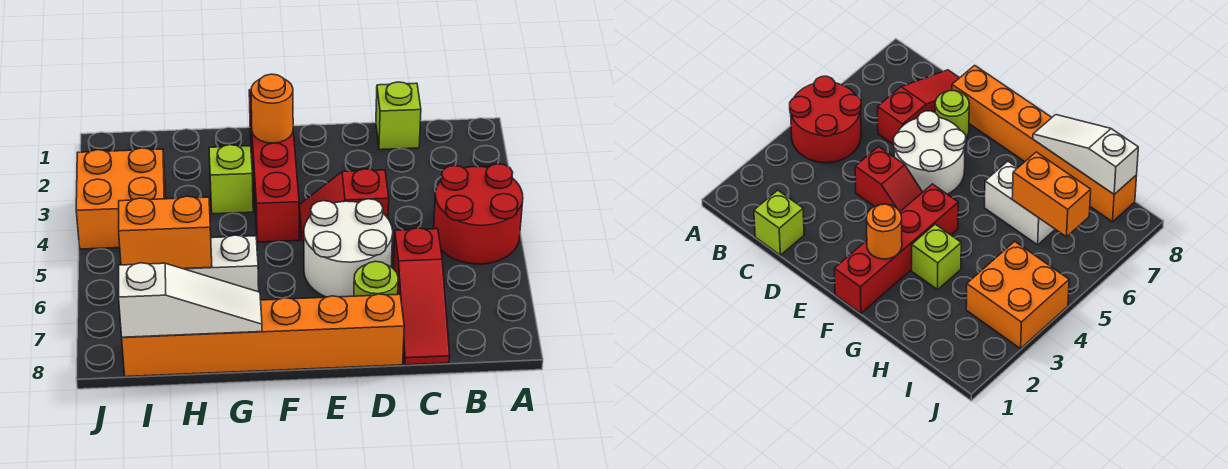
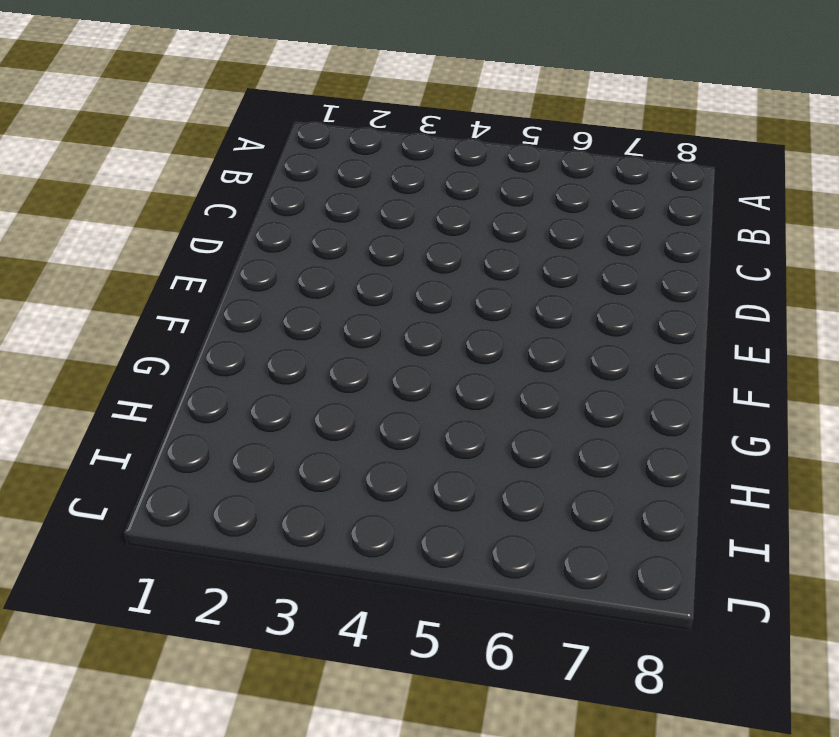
none -> red 2x2 round brick [434,164,523,264]
none -> lime 1x1 brick [376,82,421,150]
none -> red 1x3 slope [393,228,450,365]

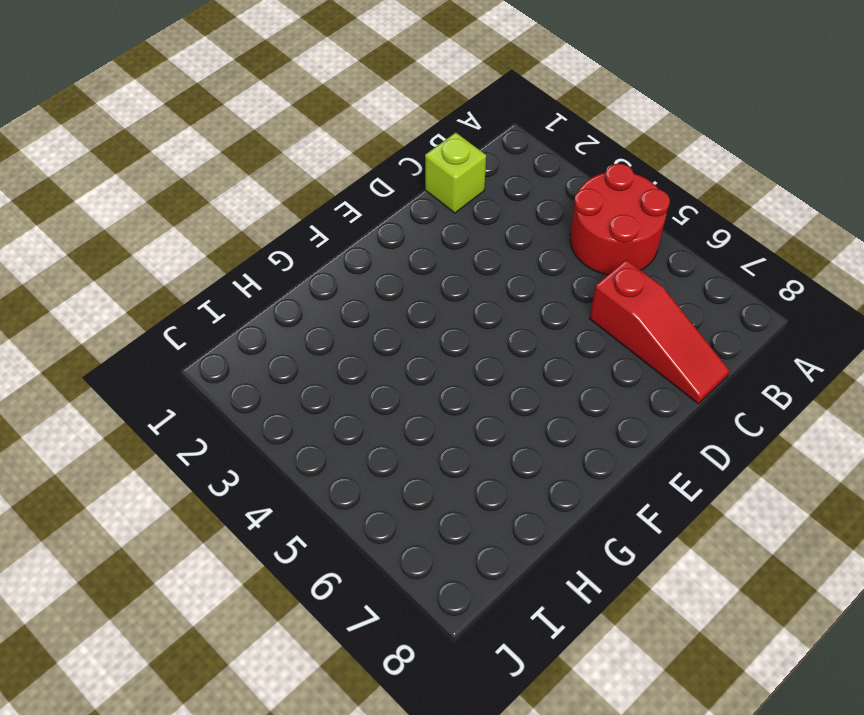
none -> red 1x2 slope [299,169,389,240]
none -> white 2x2 round brick [304,199,393,297]
none -> lime 1x1 round brick [354,261,398,296]

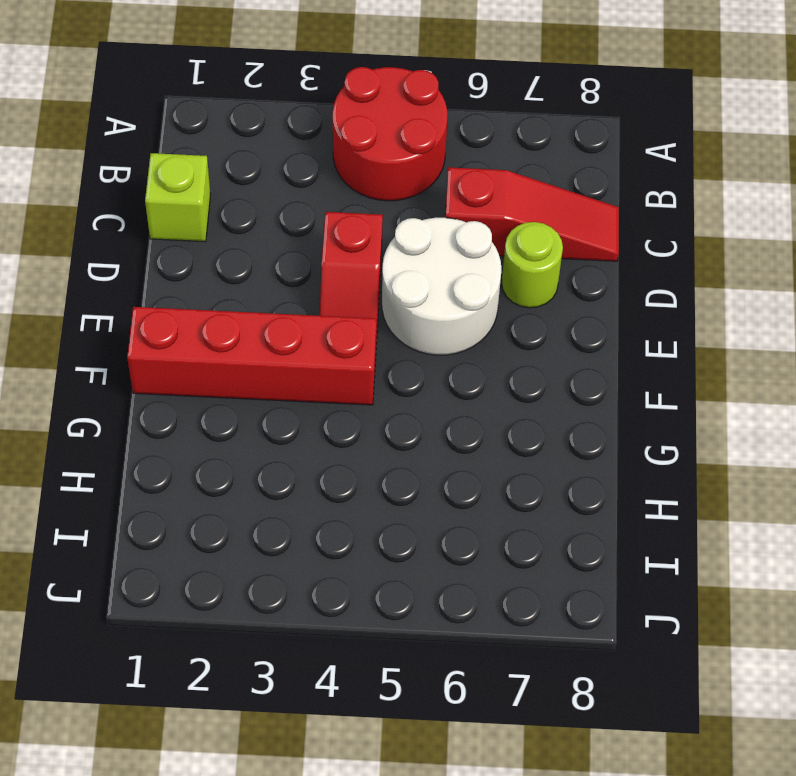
none -> orange 1x6 brick [122,294,404,377]
none -> lime 1x1 brick [209,145,253,214]
none -> white 1x2 brick [185,235,259,292]

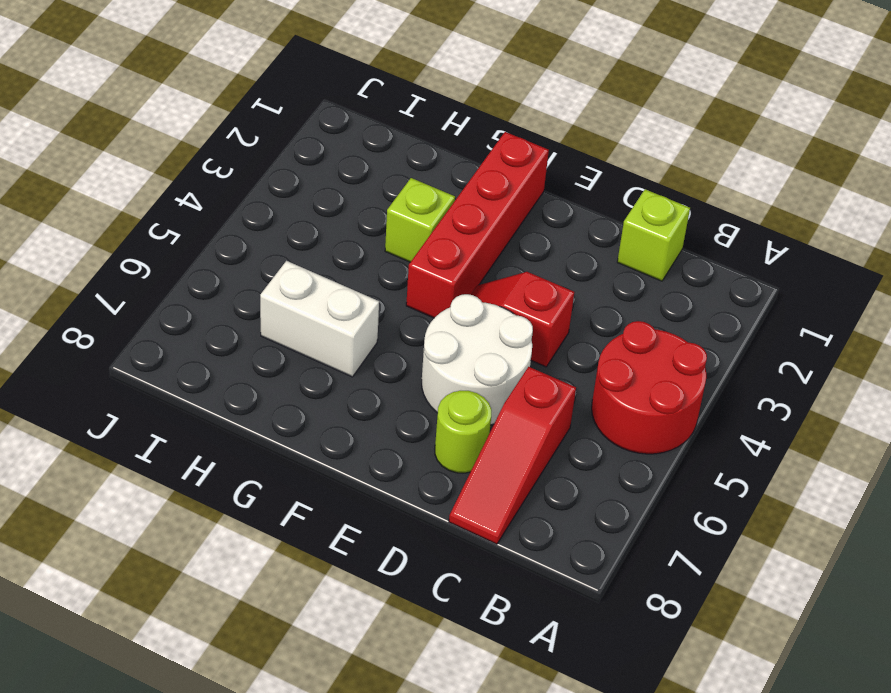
none -> orange 1x6 brick [122,294,404,377]
none -> orange 2x2 brick [76,148,165,249]
none -> orange 1x1 round brick [251,74,293,143]

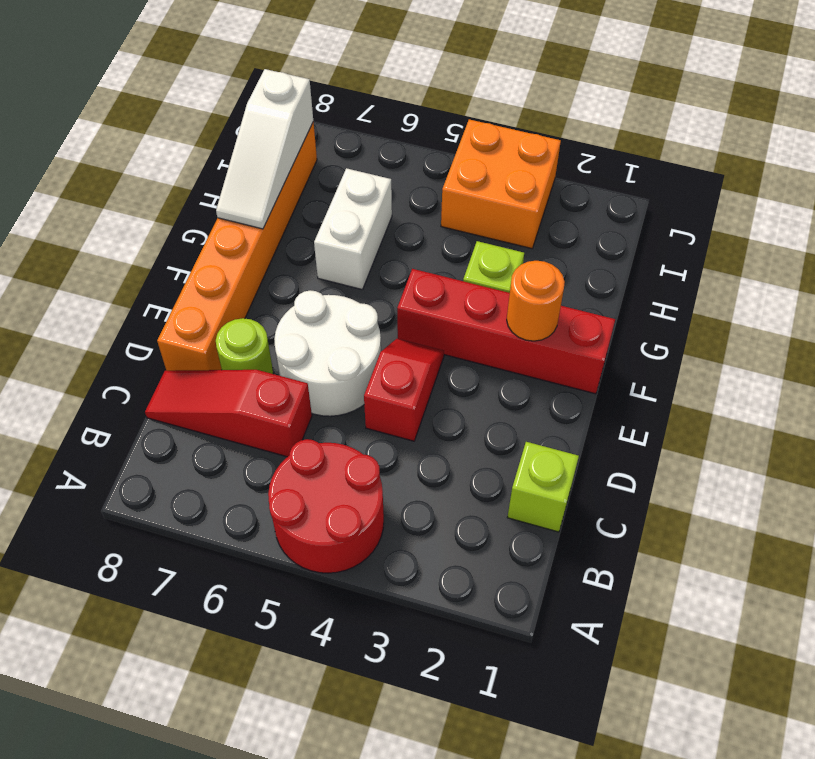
none -> orange 1x2 brick [119,196,212,269]

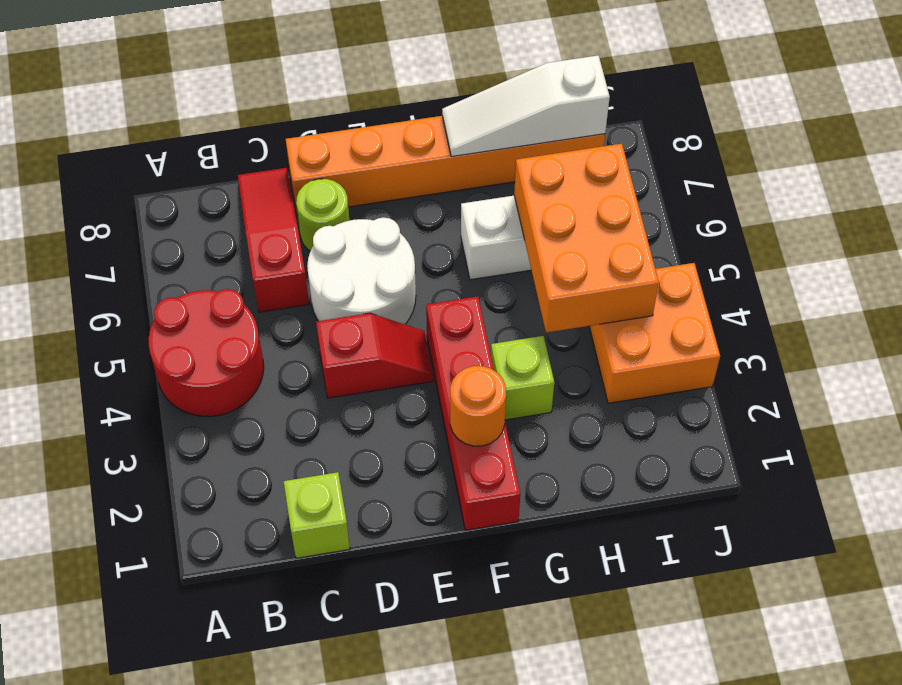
orange 2x3 brick [514,144,659,333] -> orange 1x2 brick [119,196,212,269]

